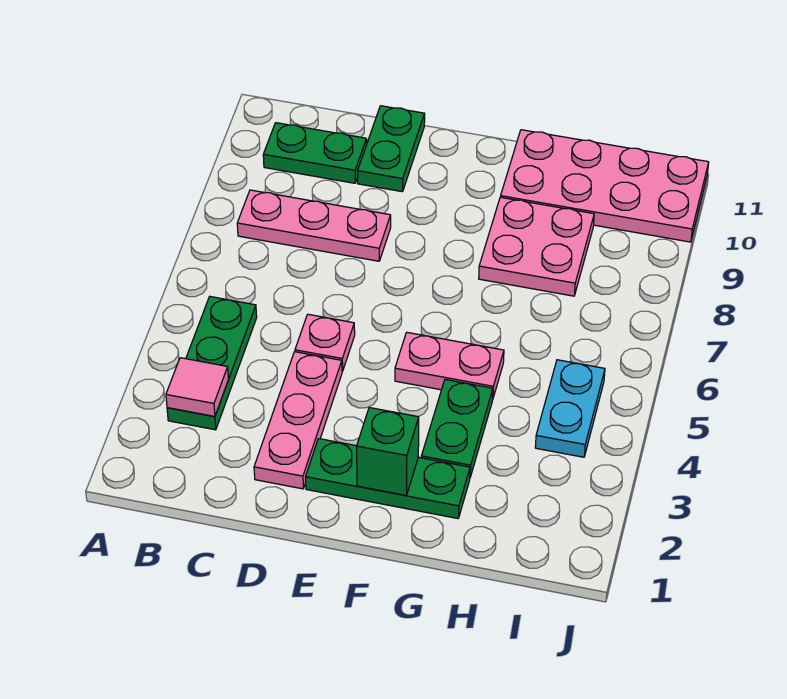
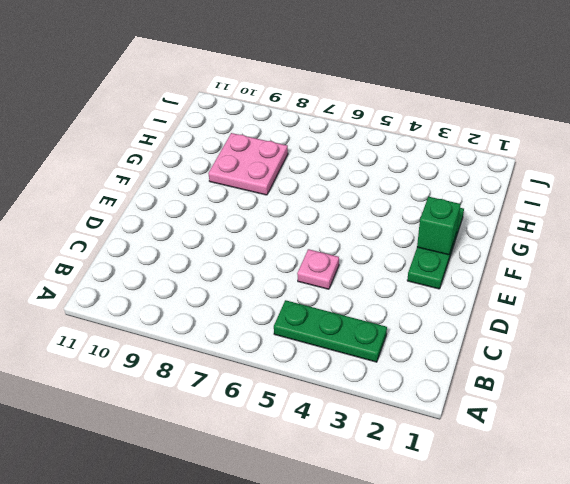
none -> pink 1x3 plate [237,190,391,261]
none -> green 1x2 plate [263,123,367,183]
none -> pink 1x3 plate [254,352,342,489]

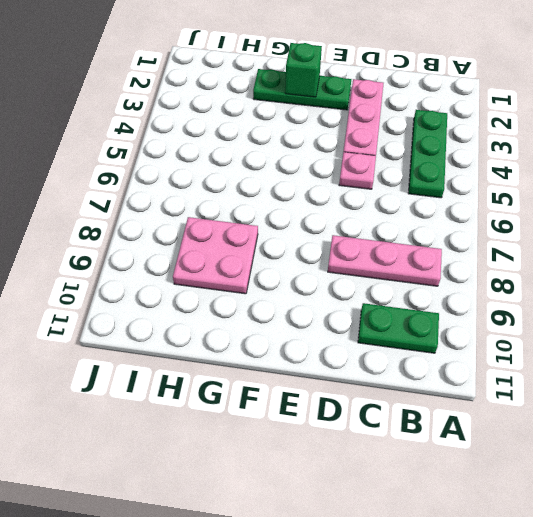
none -> green 1x2 plate [358,106,425,192]
none -> pink 1x2 plate [395,332,504,398]
none -> green 1x2 plate [421,379,493,477]

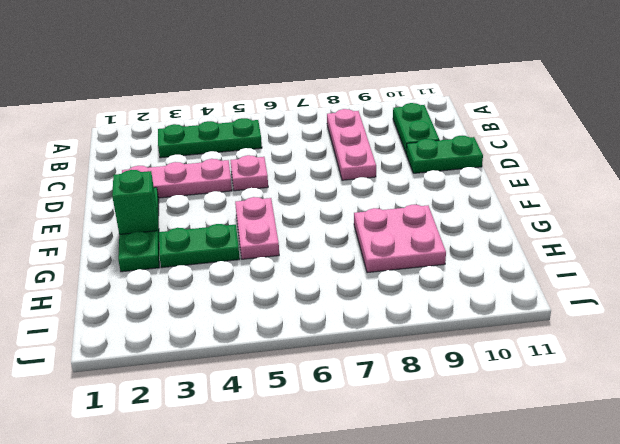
none -> pink 2x4 plate [501,130,709,242]
none -> cyan 1x2 plate [535,360,605,457]
none -> pink 1x1 tile [166,358,228,416]

